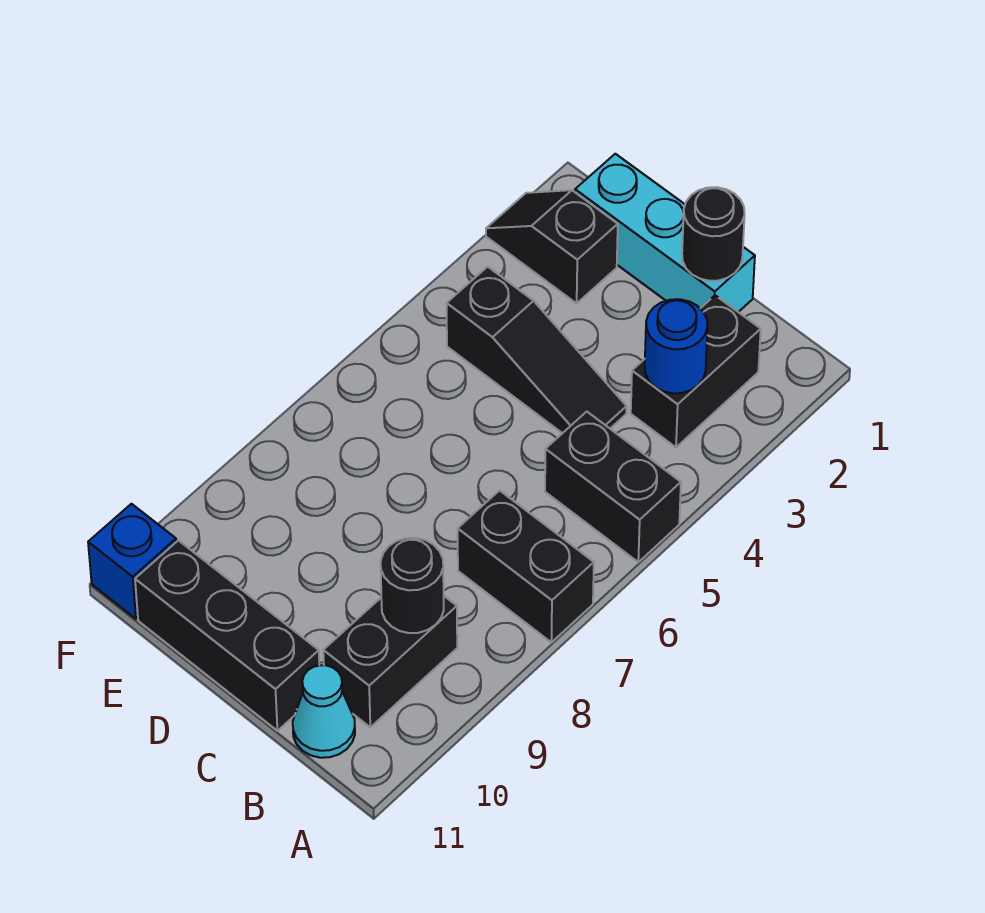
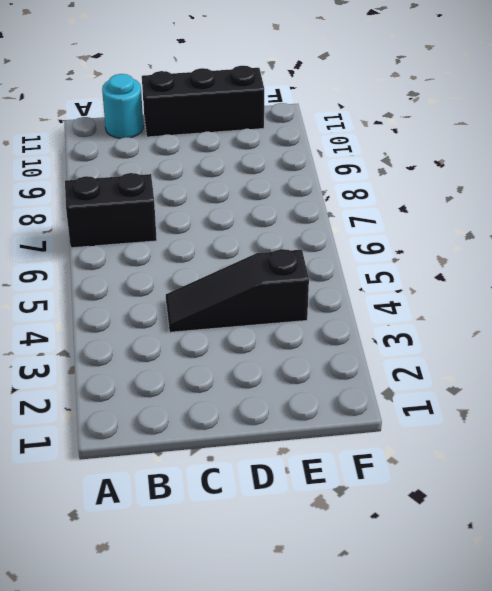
cyan 1x1 round brick [102,74,143,139] -> cyan 1x1 cone [293,665,355,758]
none -> black 1x2 brick [545,412,681,562]
none -> black 1x2 brick [631,295,761,447]
none -> black 1x2 brick [323,596,457,727]

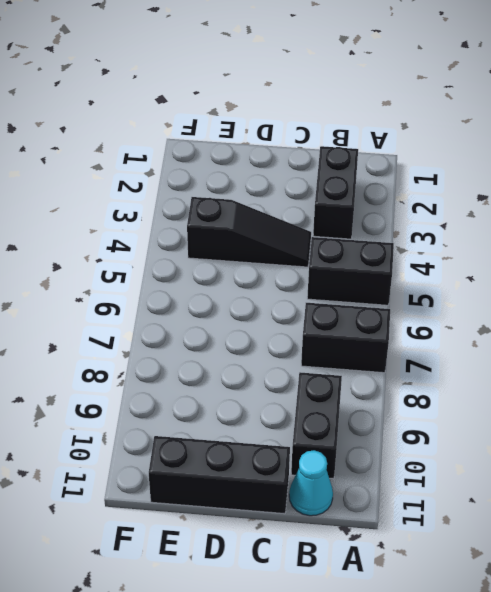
none -> cyan 1x3 brick [575,154,755,312]
none -> black 1x2 slope [486,190,618,303]
none -> blue 1x1 brick [88,504,176,619]

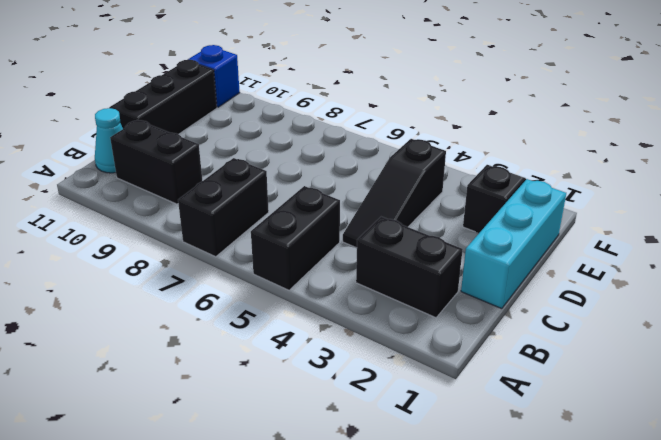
none -> blue 1x1 round brick [645,299,708,393]
none -> black 1x1 round brick [381,538,444,633]
none -> black 1x1 round brick [682,187,745,281]

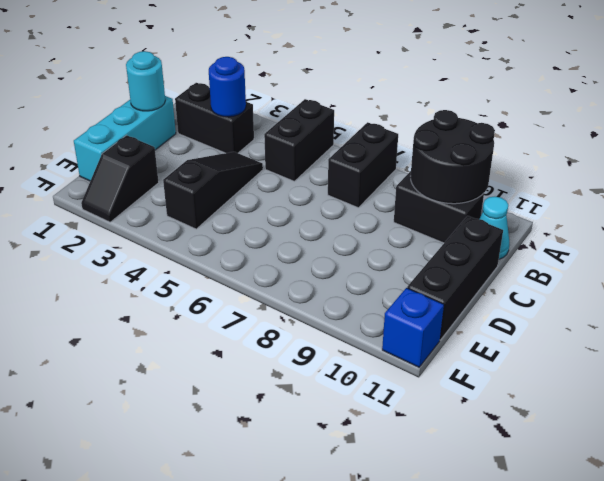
black 2x2 round brick [411,110,495,204] -> black 1x1 round brick [381,538,444,633]
cyan 1x1 round brick [126,51,165,111] -> black 1x1 round brick [682,187,745,281]

